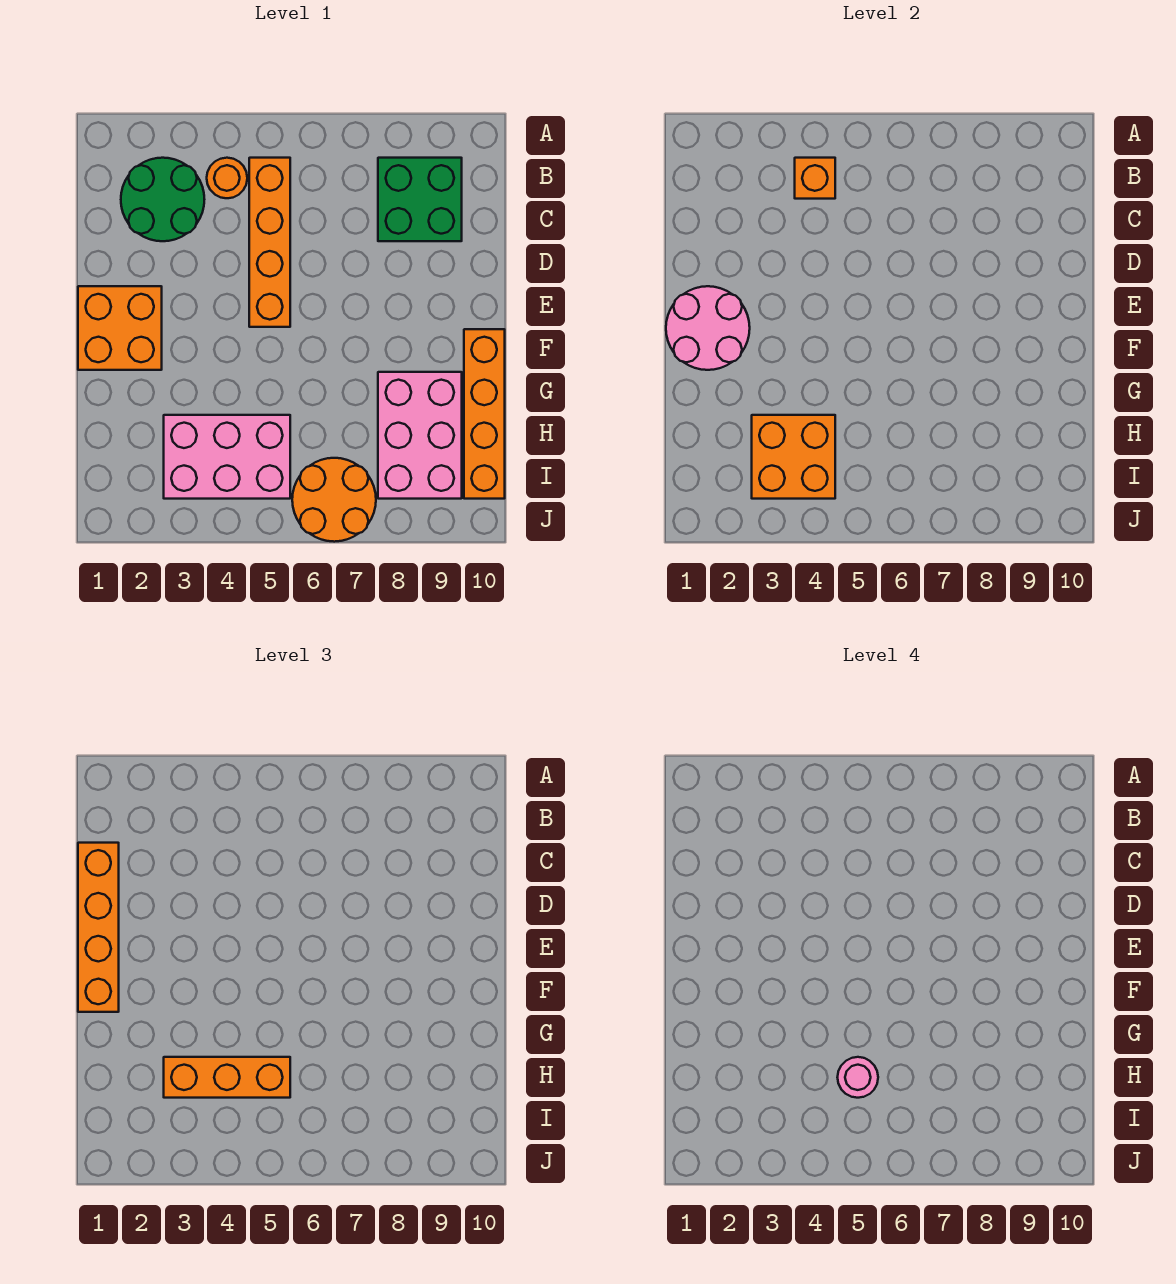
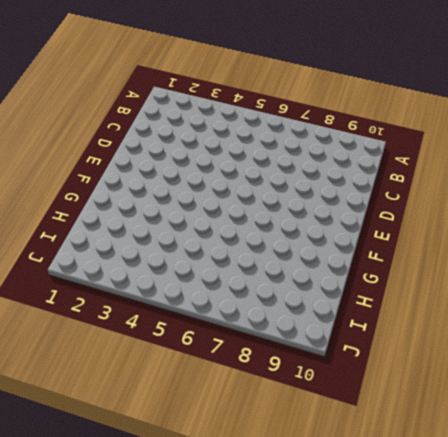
none -> green 2x2 round brick [121,158,204,241]
none -> orange 1x1 round brick [207,158,247,198]
none -> orange 1x4 brick [249,158,290,327]

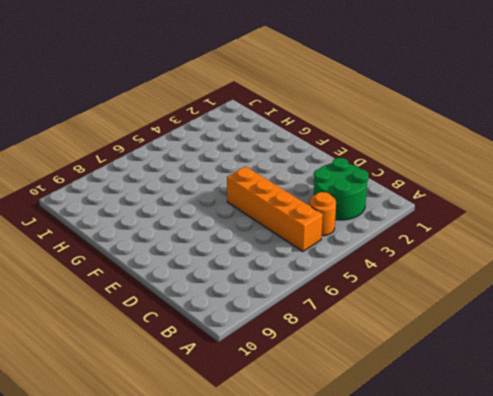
none -> green 2x2 brick [378,158,462,241]
none -> orange 2x2 brick [78,286,162,370]
none -> orange 1x4 brick [464,329,505,499]

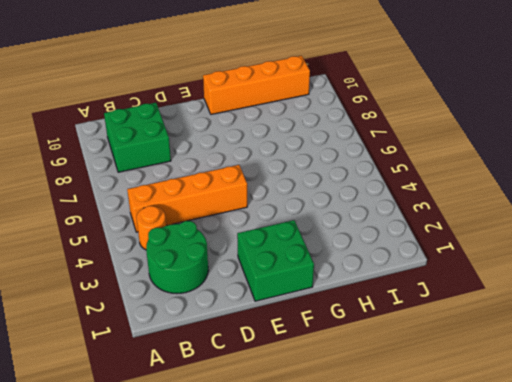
green 2x2 brick [237,220,314,301] -> orange 2x2 brick [78,286,162,370]
none -> pink 2x3 brick [378,372,462,499]
none -> pink 2x3 brick [164,415,290,499]
none -> orange 2x2 round brick [292,458,376,542]

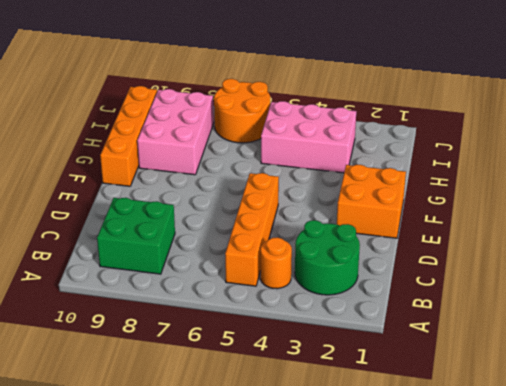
none -> orange 1x1 brick [795,158,835,199]
none -> pink 2x2 round brick [666,286,750,370]
none -> orange 2x2 brick [752,415,835,499]

